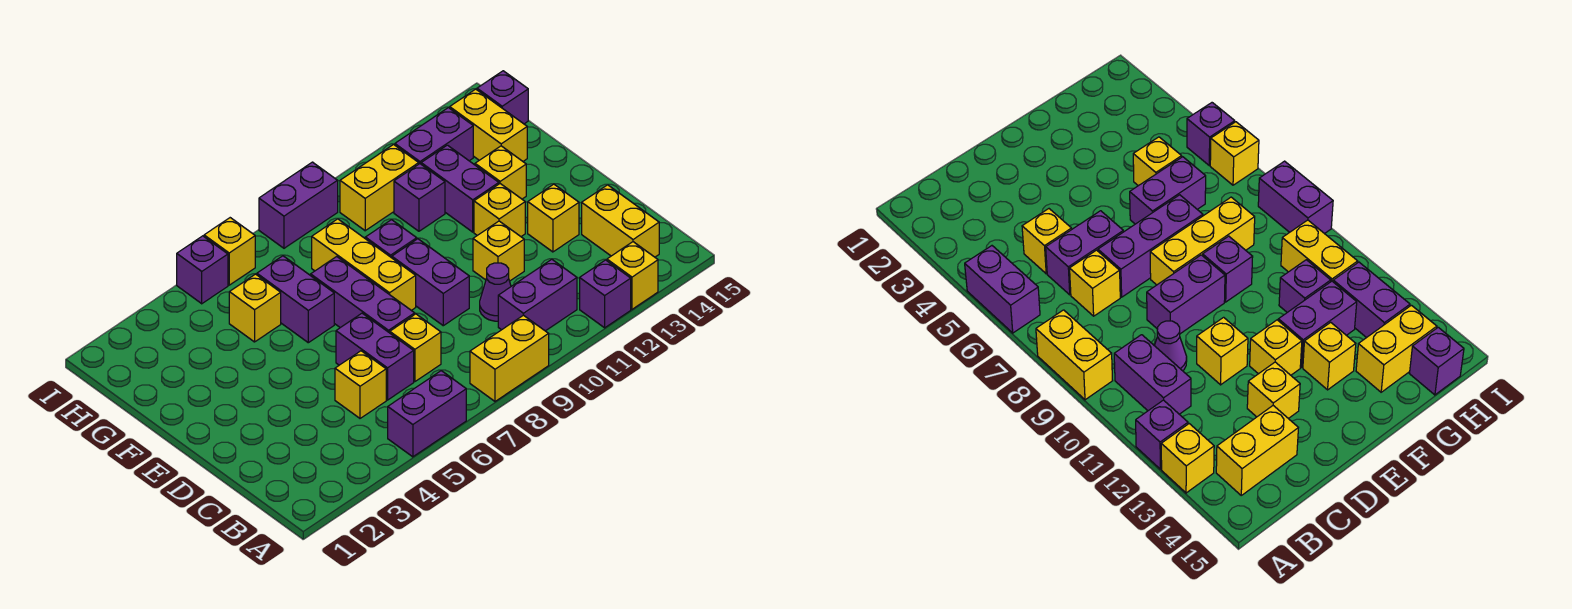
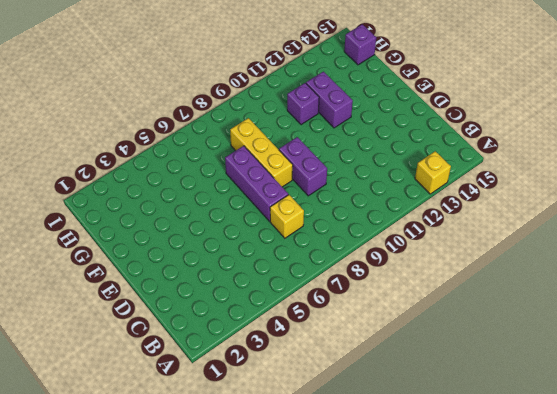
none -> purple 1x2 brick [388,371,466,457]
none -> yellow 1x2 brick [470,315,549,401]
none -> purple 1x1 brick [580,260,631,328]

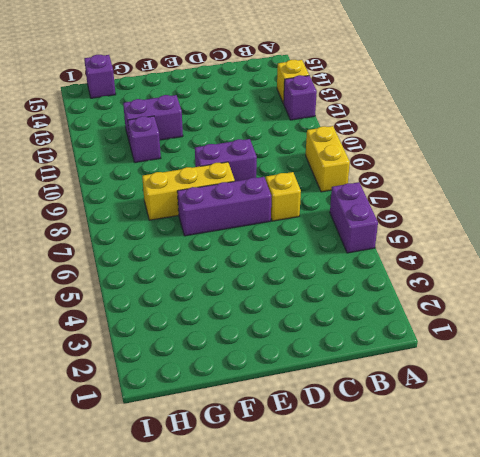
none -> purple 1x2 brick [498,259,577,331]
none -> yellow 1x2 brick [582,185,659,257]
none -> yellow 1x1 brick [335,351,386,418]

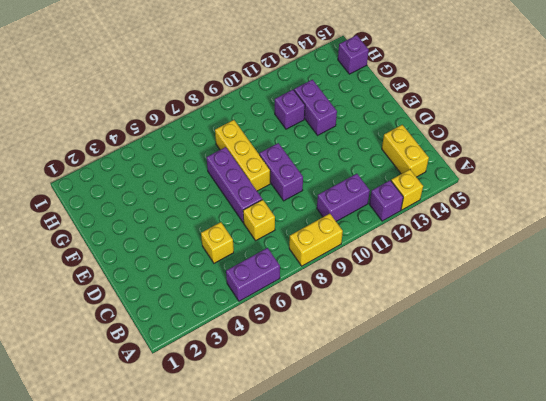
none -> purple 1x2 brick [336,313,414,400]
none -> purple 1x1 cone [480,263,511,321]
none -> yellow 1x1 brick [473,221,524,281]

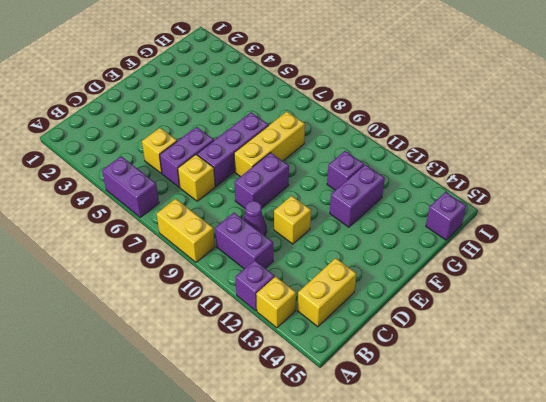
none -> yellow 1x1 brick [528,184,579,252]
none -> yellow 1x1 brick [474,184,525,236]
none -> purple 1x2 brick [257,256,334,343]

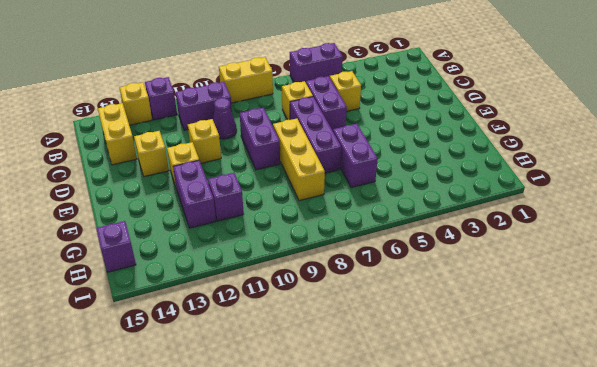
none -> purple 1x1 brick [365,220,417,258]
none -> yellow 1x1 brick [475,146,526,199]
none -> yellow 1x1 brick [229,274,281,342]

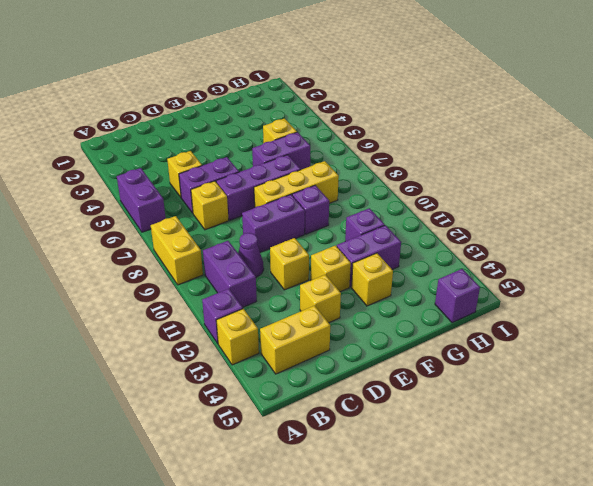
none -> yellow 1x2 brick [450,89,527,161]
none -> yellow 1x2 brick [340,145,419,231]
none -> purple 1x2 brick [395,108,473,164]

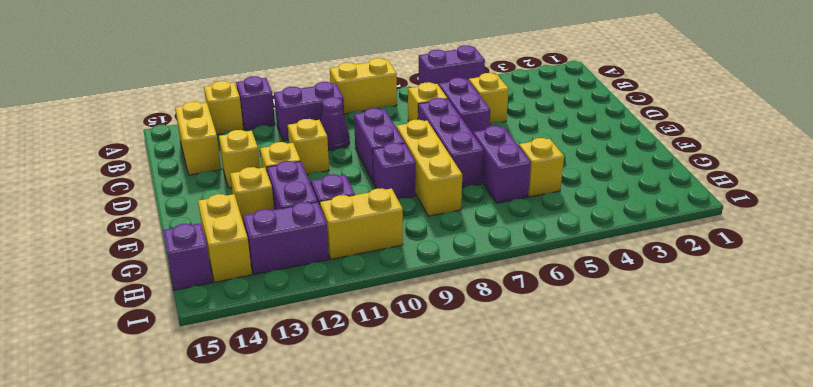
none -> purple 1x1 brick [177,236,228,304]
none -> yellow 1x1 brick [204,218,255,285]
none -> purple 1x2 brick [259,162,338,248]

